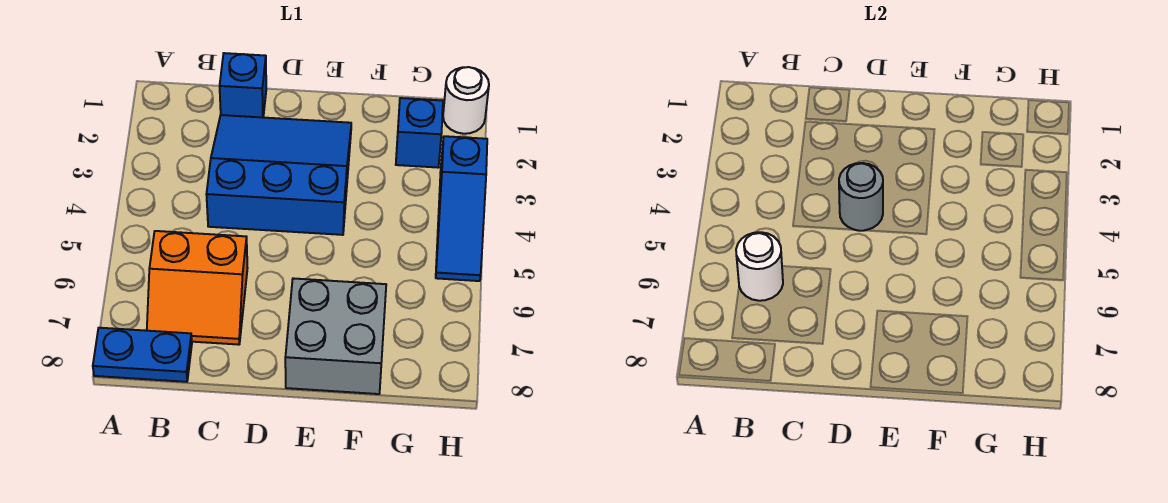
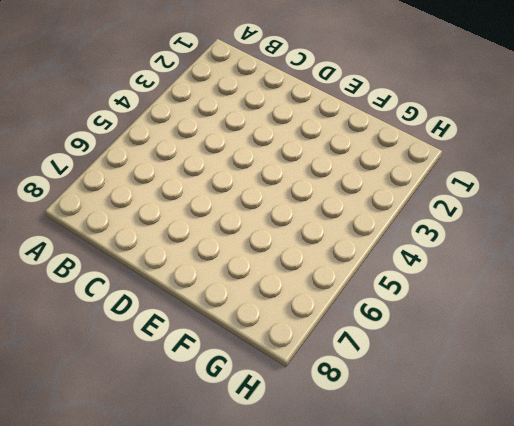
none -> blue 1x2 plate [93,328,192,382]
none -> orange 2x2 slope [147,231,248,345]

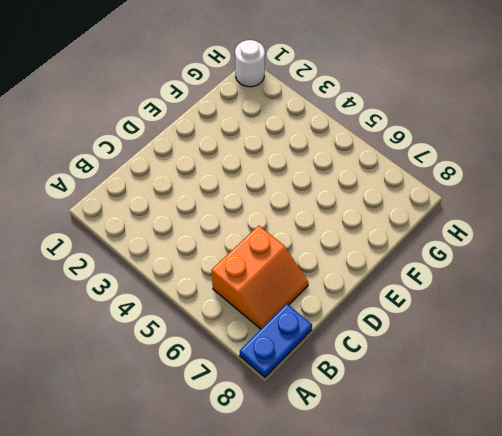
none -> blue 1x1 brick [220,53,266,117]
none -> blue 3x3 slope [206,115,351,235]

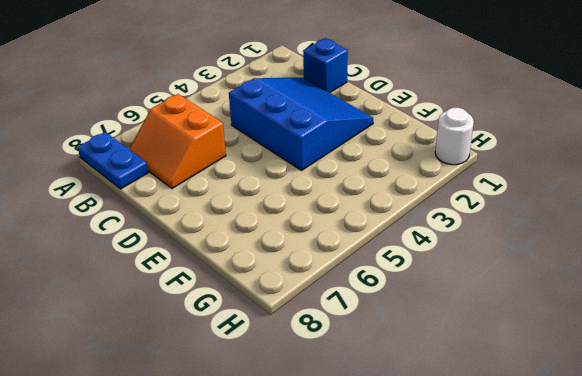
none -> grey 2x2 brick [285,278,386,394]
none -> blue 1x1 brick [396,98,443,168]

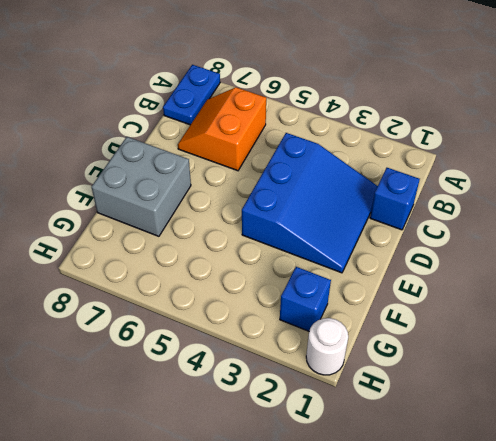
none -> blue 1x3 slope [436,136,487,281]
none -> white 1x1 round brick [736,232,783,301]

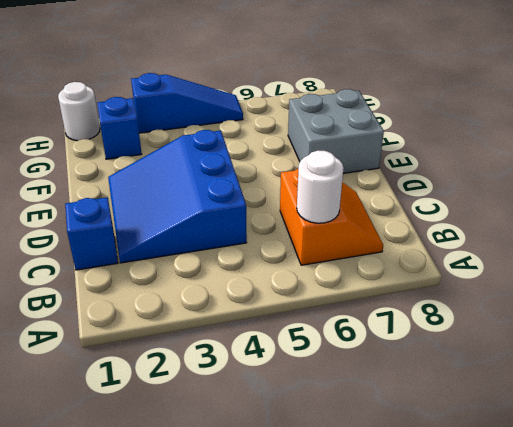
none -> blue 1x2 plate [93,328,192,382]
none -> grey 1x1 round brick [839,163,883,231]

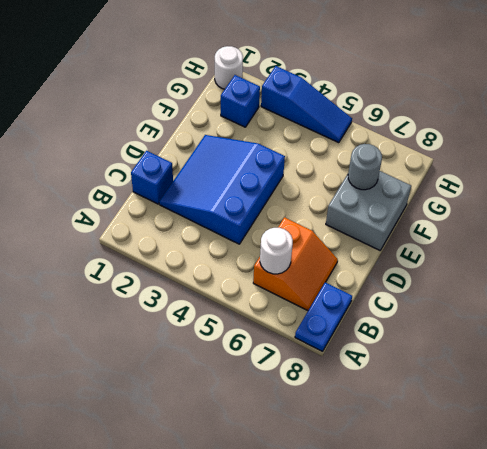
grey 1x1 round brick [348,144,382,190] -> grey 1x1 round brick moved to [839,163,883,231]

